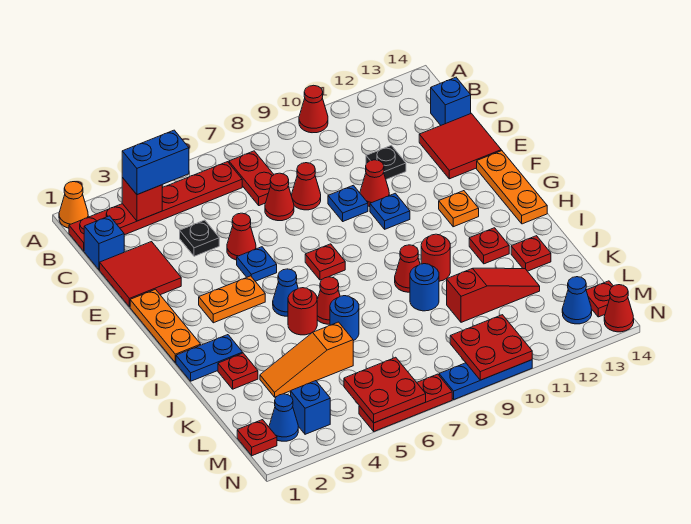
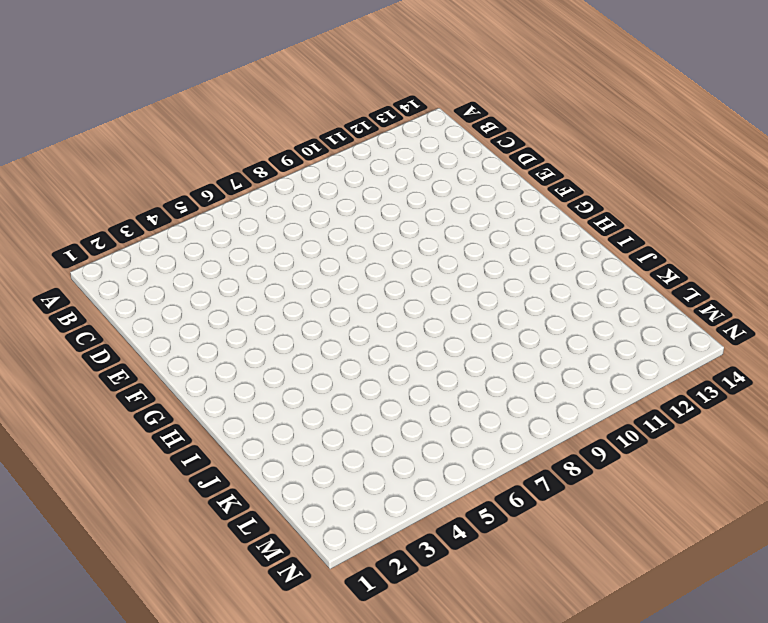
none -> orange 1x1 cone [59,182,88,228]
none -> red 1x1 cone [299,85,328,133]
none -> red 1x6 plate [69,162,242,251]
none -> red 1x2 plate [229,151,274,206]

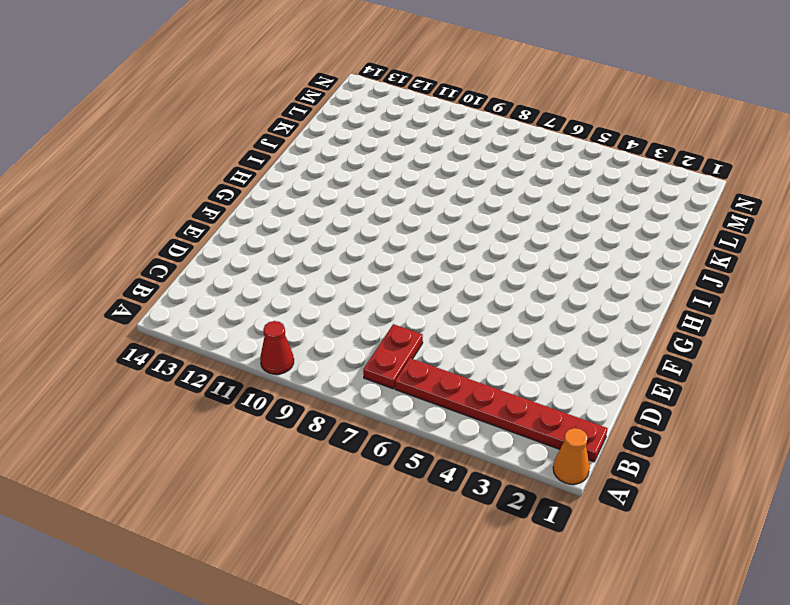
none -> blue 1x1 brick [84,216,124,270]
none -> blue 1x1 brick [431,77,471,125]
none -> red 2x2 tile [100,242,181,307]
none -> black 1x1 plate [180,220,219,256]

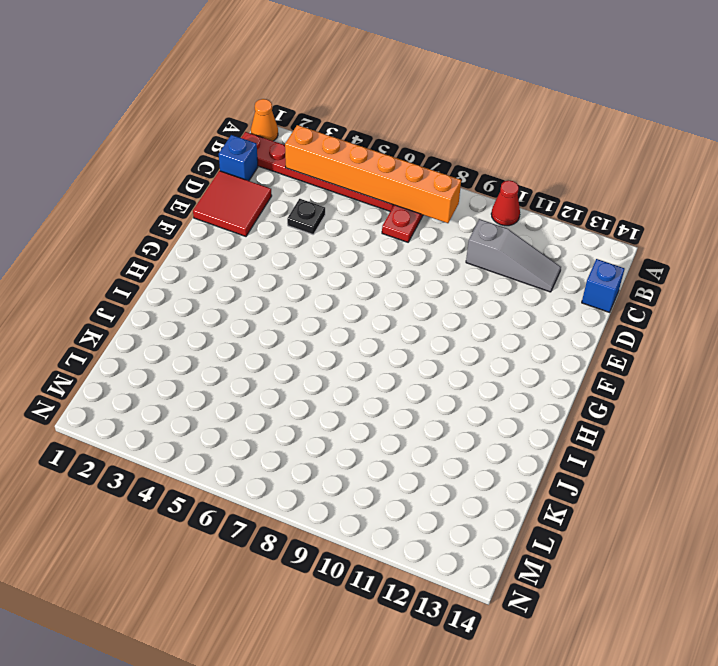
orange 1x6 brick [285,125,461,223] -> red 1x1 brick [122,178,163,221]
grey 1x3 slope [466,219,561,292] -> none
none -> red 1x1 cone [265,173,294,221]
none -> red 1x1 cone [292,163,321,210]
none -> black 1x1 plate [366,145,406,179]
none -> red 2x2 tile [419,113,501,179]

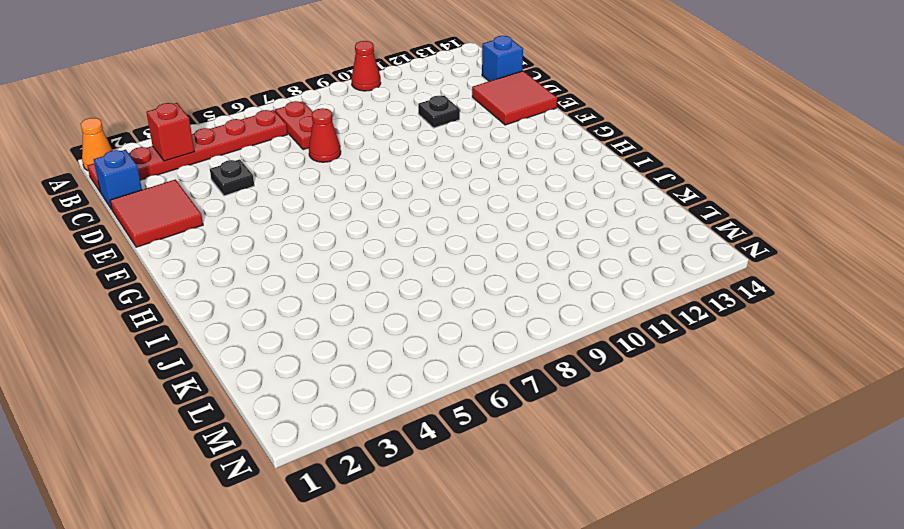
none -> red 1x1 cone [292,163,321,210]
none -> red 1x1 cone [227,213,256,260]
none -> blue 1x1 plate [328,185,368,221]
none -> red 1x1 cone [360,160,389,207]

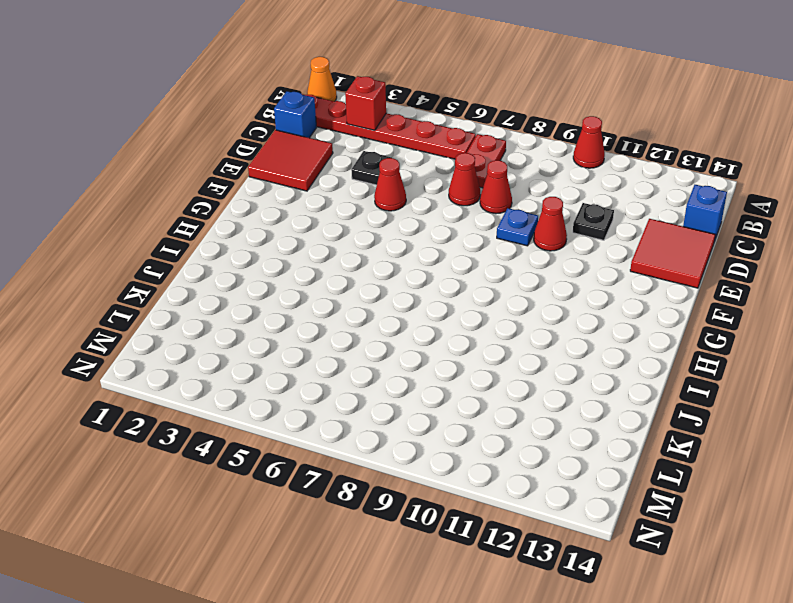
none -> orange 1x3 plate [130,289,201,363]
none -> blue 1x1 plate [237,247,277,281]
none -> blue 1x1 plate [370,193,410,229]
none -> orange 1x3 plate [477,151,547,224]

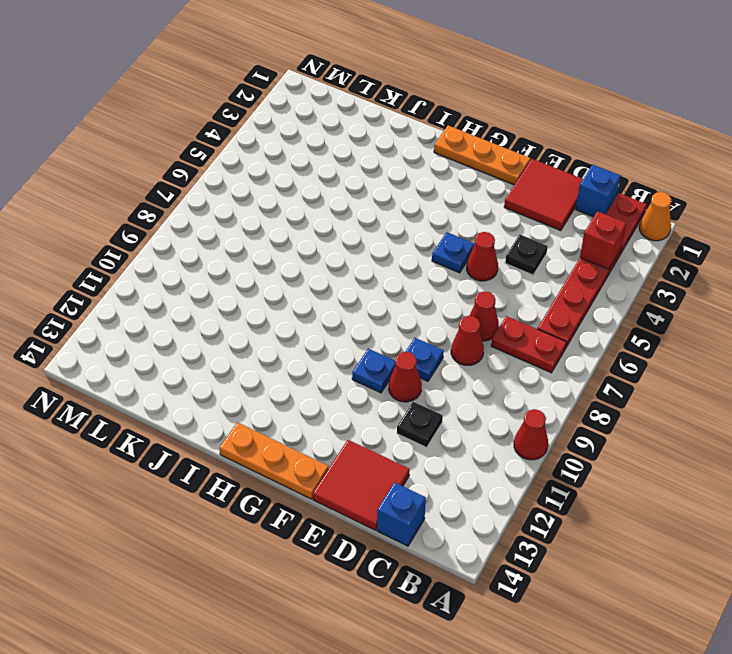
none -> orange 1x2 plate [199,276,265,323]
none -> red 1x1 plate [305,244,345,280]
none -> orange 1x1 plate [439,191,479,227]
none -> blue 1x1 cone [273,269,298,316]

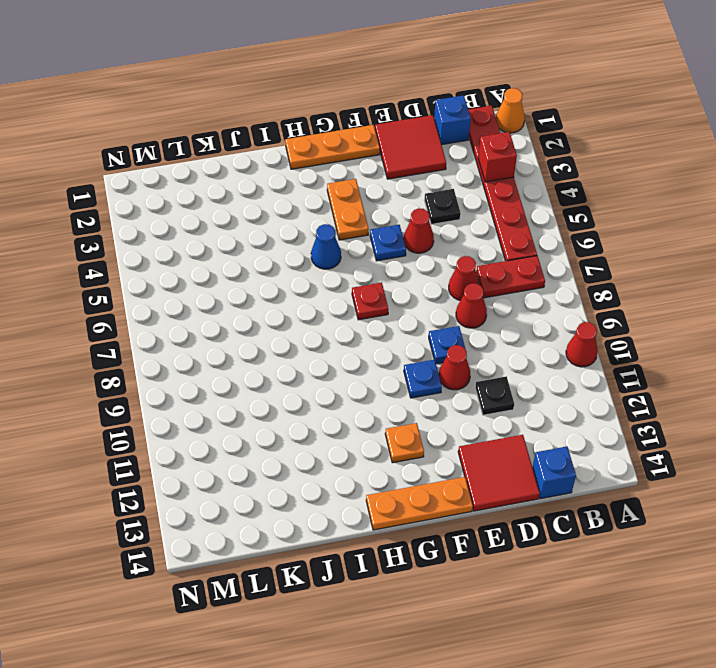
none -> blue 1x2 plate [176,335,243,381]
none -> red 1x1 round brick [288,288,317,335]
none -> red 1x1 cone [317,277,340,324]
none -> red 1x1 cone [395,245,420,292]

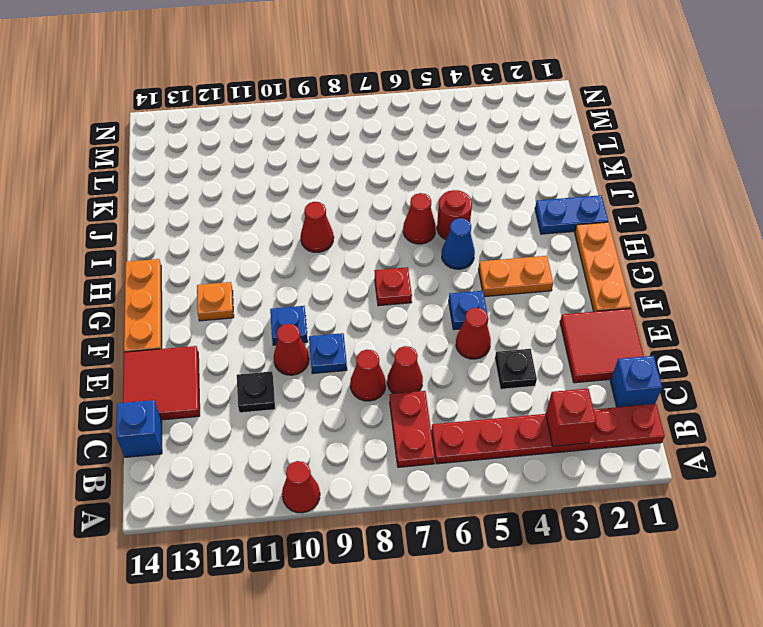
none -> orange 1x1 cone [59,182,88,228]
none -> red 1x1 round brick [421,234,450,281]
none -> red 1x1 plate [469,228,509,264]
none -> red 1x1 plate [218,353,258,389]

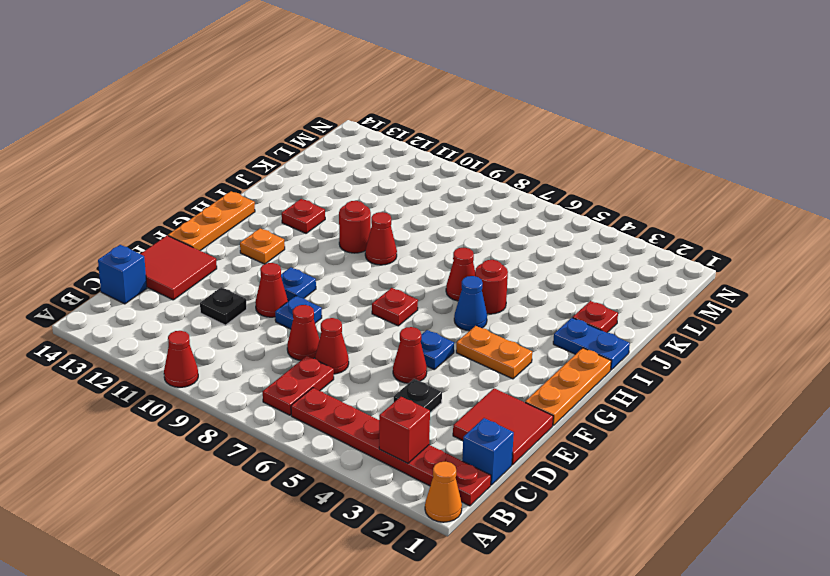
none -> blue 1x1 round brick [330,296,359,341]
none -> blue 1x1 round brick [410,264,439,311]
none -> red 1x1 plate [511,236,551,271]
none -> orange 1x3 slope [260,322,353,397]

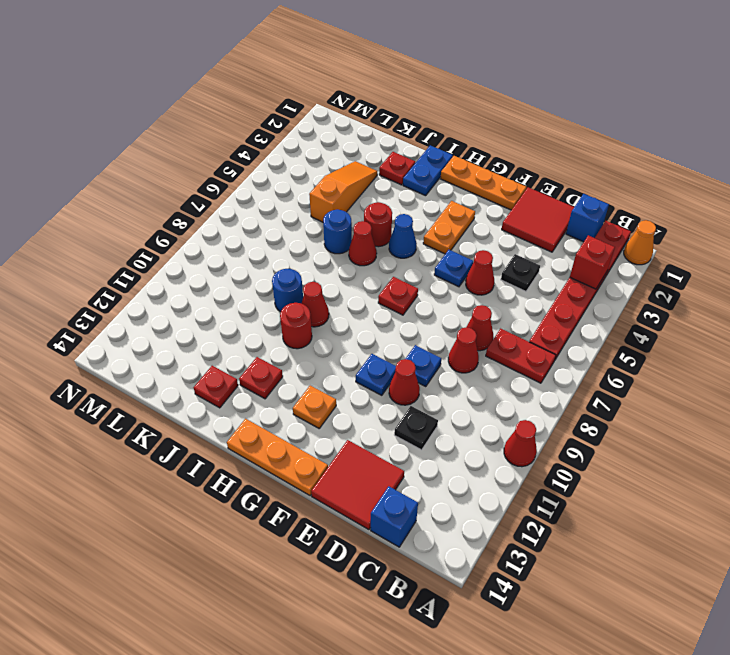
none -> red 1x3 slope [447,268,540,322]
none -> red 1x1 plate [237,420,277,456]
none -> blue 1x1 cone [269,394,298,441]
none -> blue 1x1 brick [291,381,330,434]

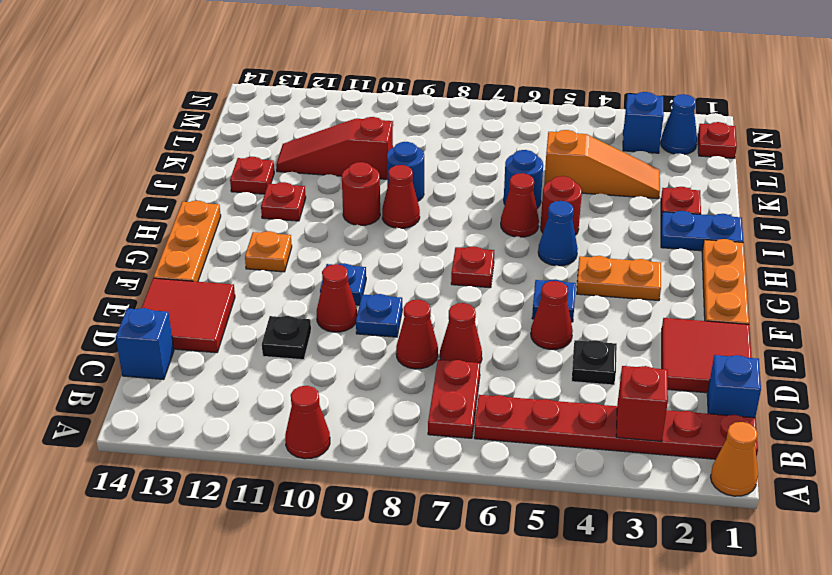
none -> blue 1x1 cone [562,277,592,324]
none -> red 1x1 plate [586,281,613,317]
none -> red 1x3 plate [359,374,452,431]
none -> blue 1x3 plate [439,360,532,399]

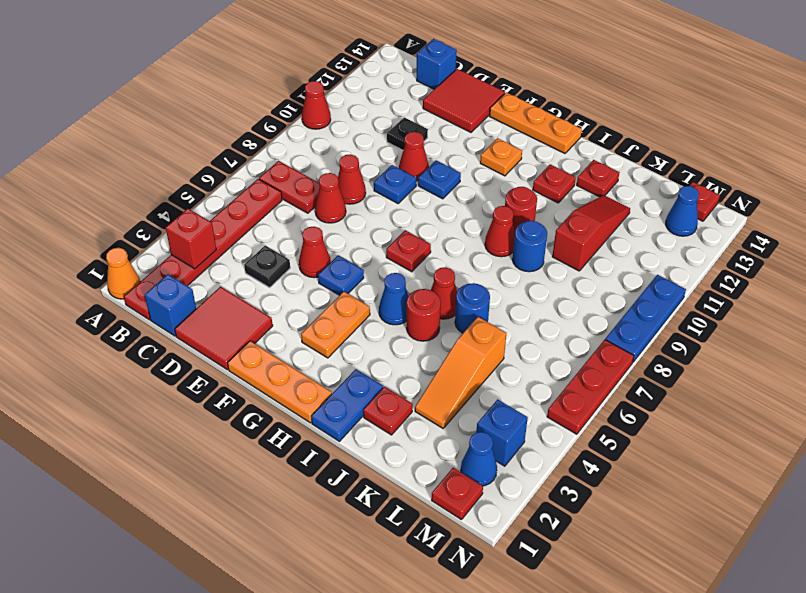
none -> red 1x1 cone [604,285,634,332]
none -> red 2x2 plate [344,357,426,423]
none -> red 2x2 plate [450,315,532,380]
none -> blue 1x2 brick [122,130,189,195]

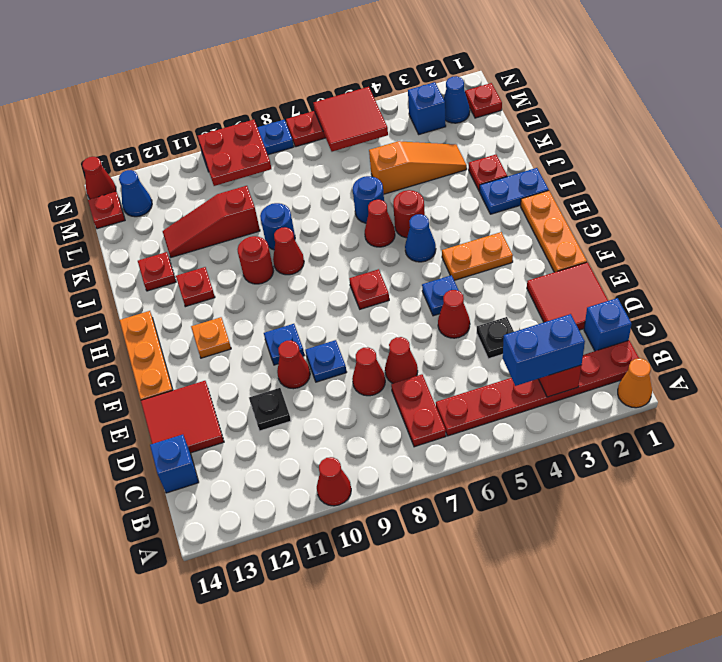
red 2x2 tile [313,87,388,152] -> red 2x2 plate [344,357,426,423]

